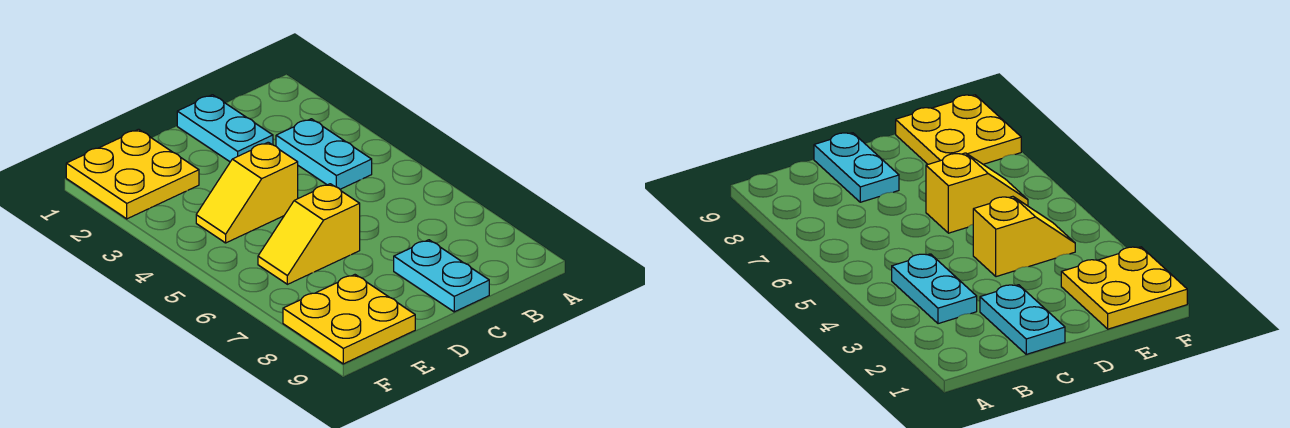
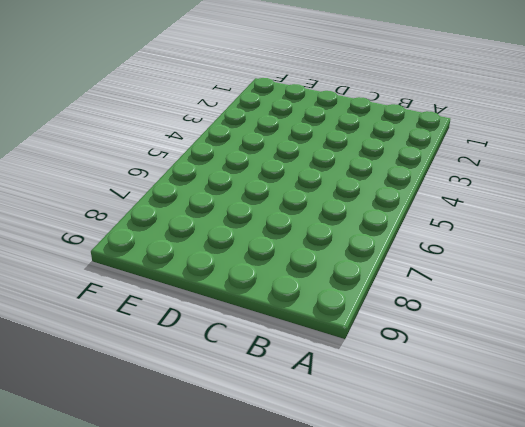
none -> cyan 1x2 plate [276,119,372,189]
none -> cyan 1x2 plate [177,95,273,162]

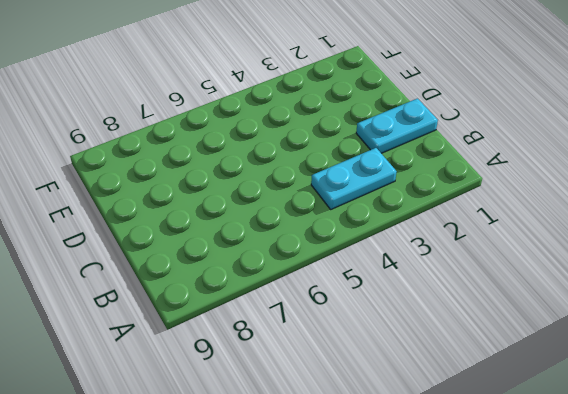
none -> cyan 1x2 plate [394,240,489,312]
none -> yellow 1x2 slope [196,142,298,243]

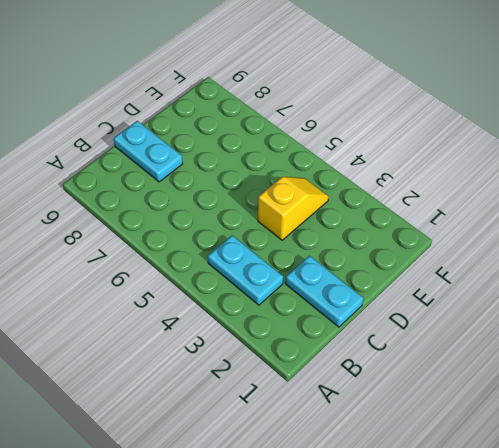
none -> yellow 1x2 slope [258,184,360,284]
none -> yellow 2x2 plate [66,129,199,219]

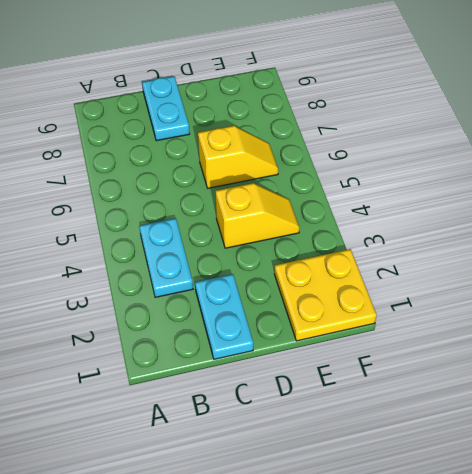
none -> yellow 2x2 plate [283,275,415,364]

